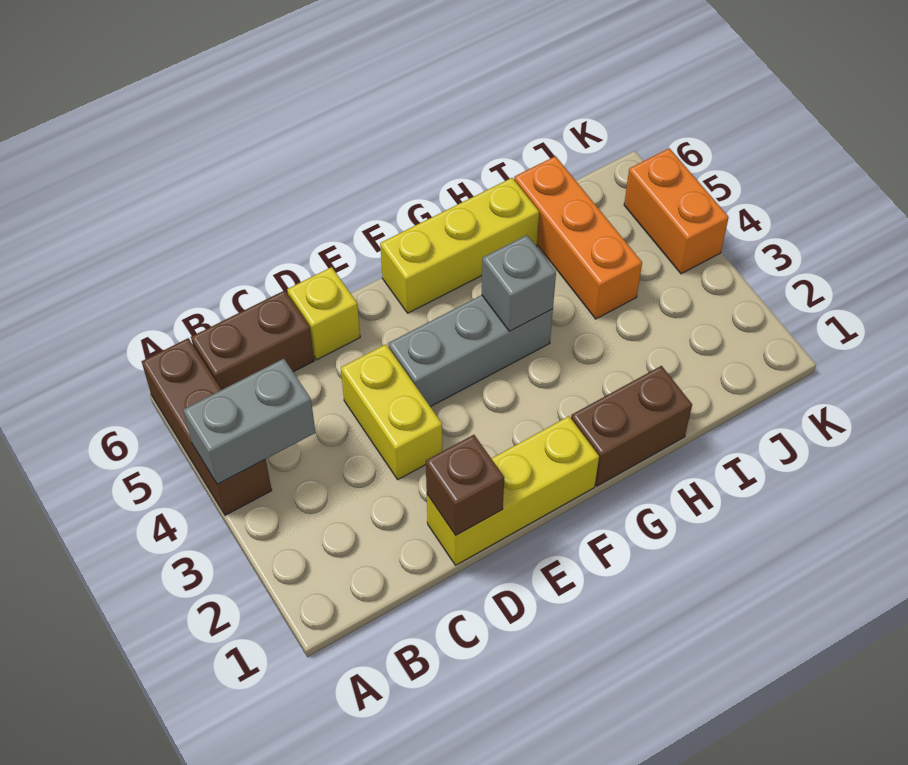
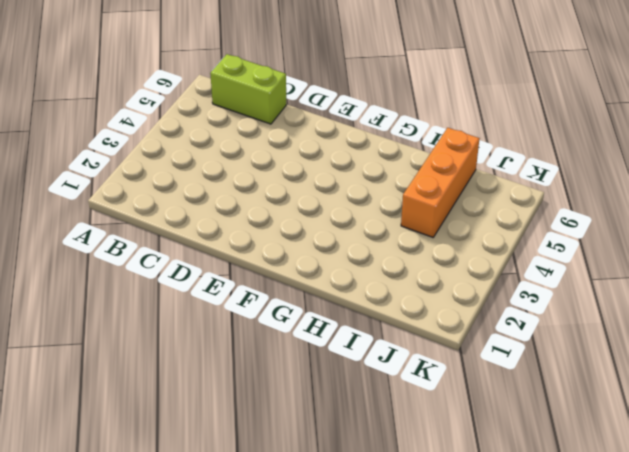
lime 1x2 brick [210,54,286,124] -> brown 1x2 brick [191,290,314,390]
none -> brown 1x3 brick [142,338,272,515]
none -> yellow 1x3 brick [427,416,599,565]
none -> yellow 1x2 brick [341,344,442,479]

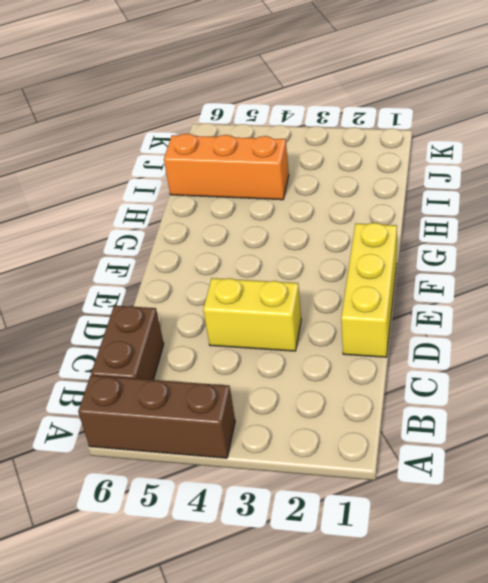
none -> yellow 1x1 brick [287,267,360,360]
none -> grey 1x3 brick [388,295,553,407]
none -> yellow 1x3 brick [380,178,539,313]

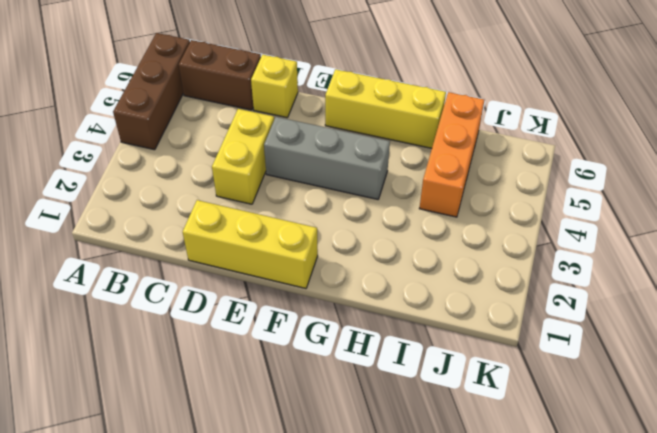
none -> brown 1x2 brick [571,366,692,486]
none -> orange 1x2 brick [624,148,729,274]
none -> grey 1x2 brick [183,359,316,484]

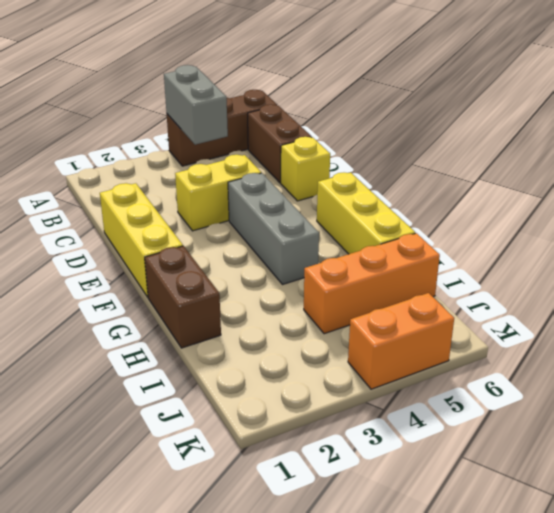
none -> brown 1x1 brick [426,435,504,535]
none -> grey 1x1 brick [482,235,556,331]

